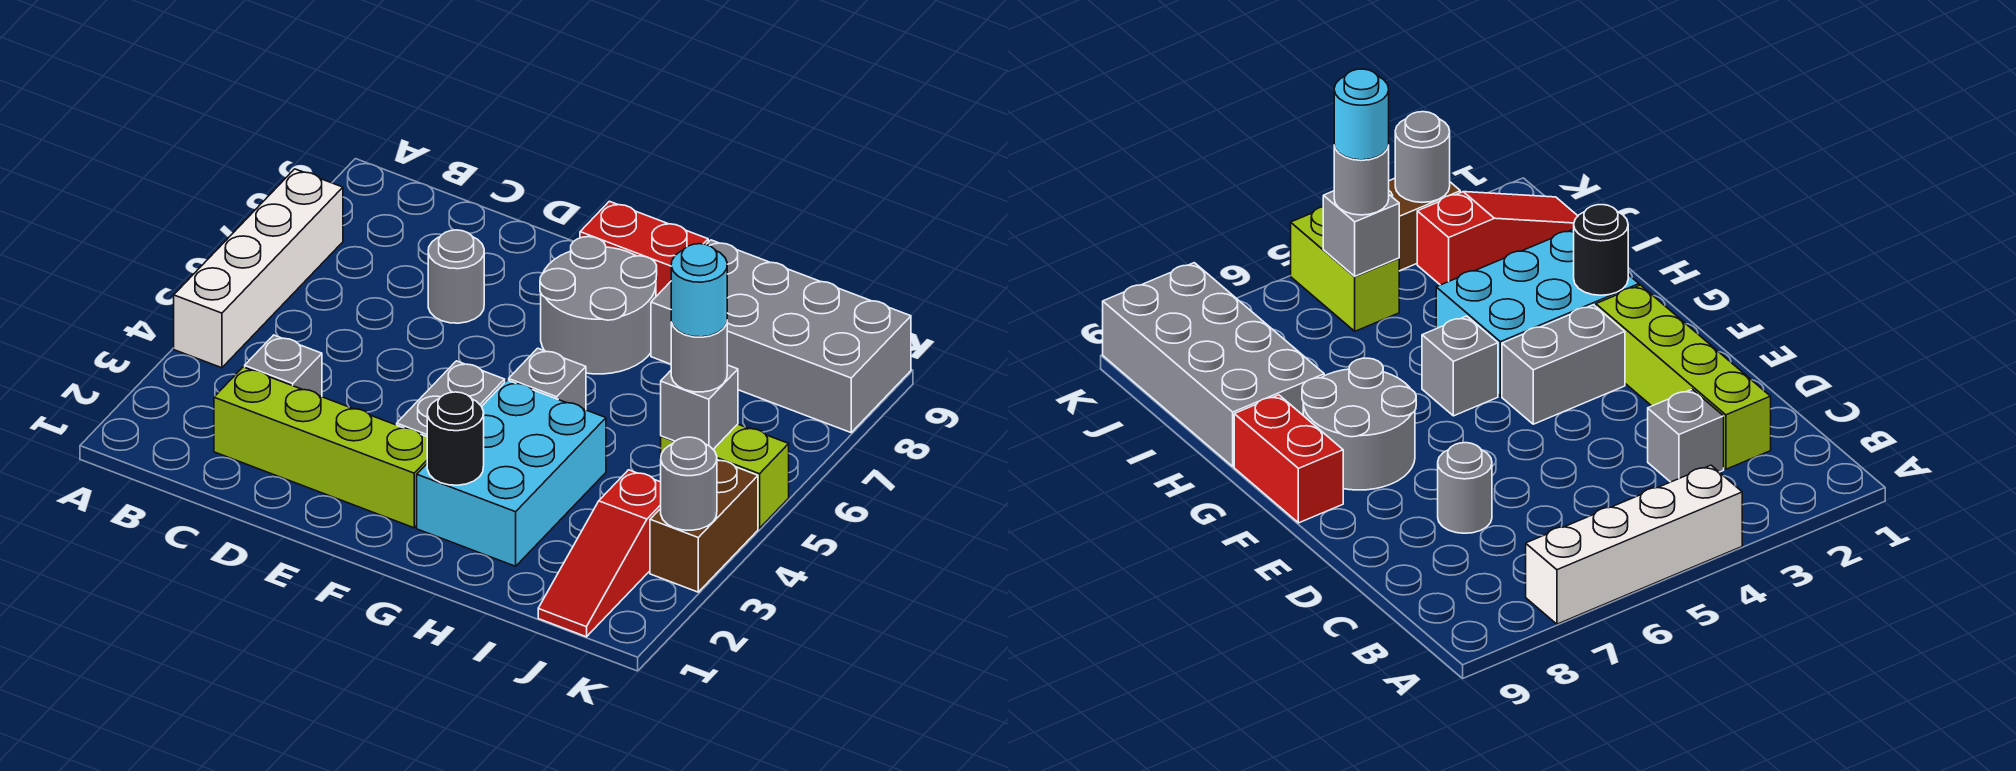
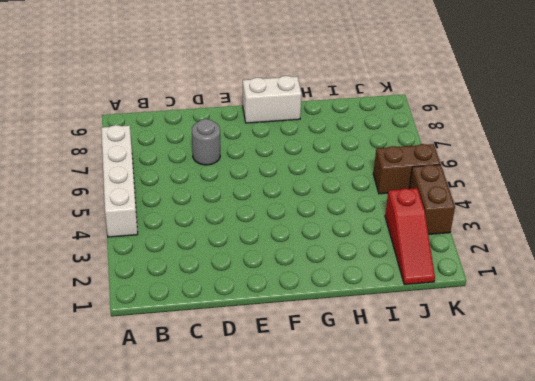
white 1x2 brick [243,76,302,123] -> red 1x2 brick [580,201,708,296]
brown 1x2 brick [373,144,440,194] -> lime 1x2 brick [661,424,789,528]
none -> lime 1x4 brick [214,367,427,528]
none -> grey 1x1 brick [245,335,322,397]
none -> grey 1x2 brick [397,361,505,437]

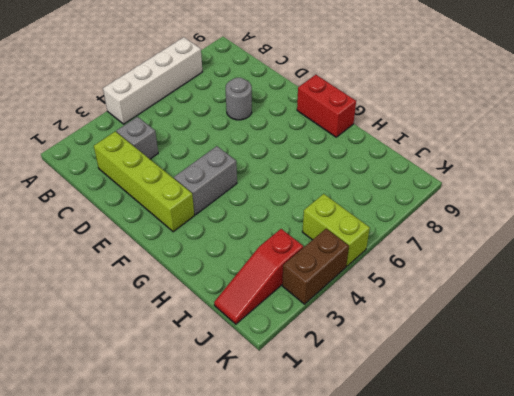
none -> grey 2x2 round brick [540,237,657,374]
none -> cyan 2x3 brick [417,380,606,566]
none -> grey 1x1 brick [509,348,586,410]

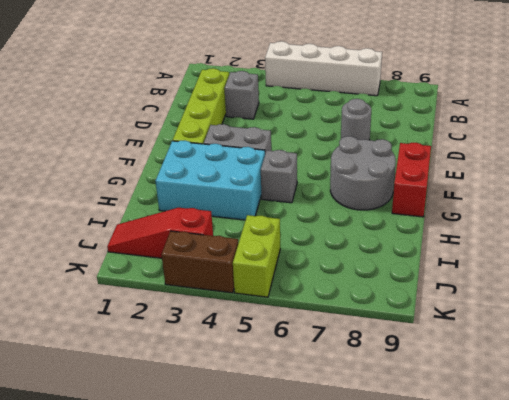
none -> grey 2x4 brick [651,240,911,433]
none -> black 1x1 round brick [427,392,484,485]
none -> grey 1x1 brick [661,365,738,449]

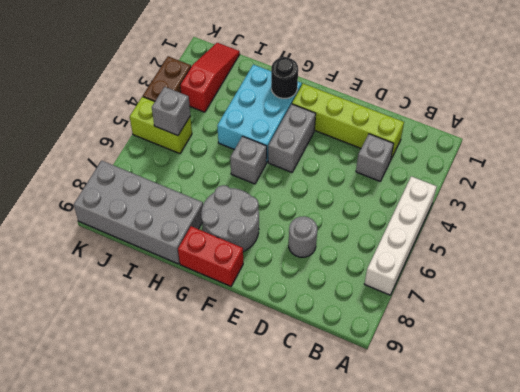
none -> grey 1x1 round brick [661,437,717,530]
none -> grey 1x1 round brick [671,322,727,392]
none -> cyan 1x1 round brick [671,244,727,337]

